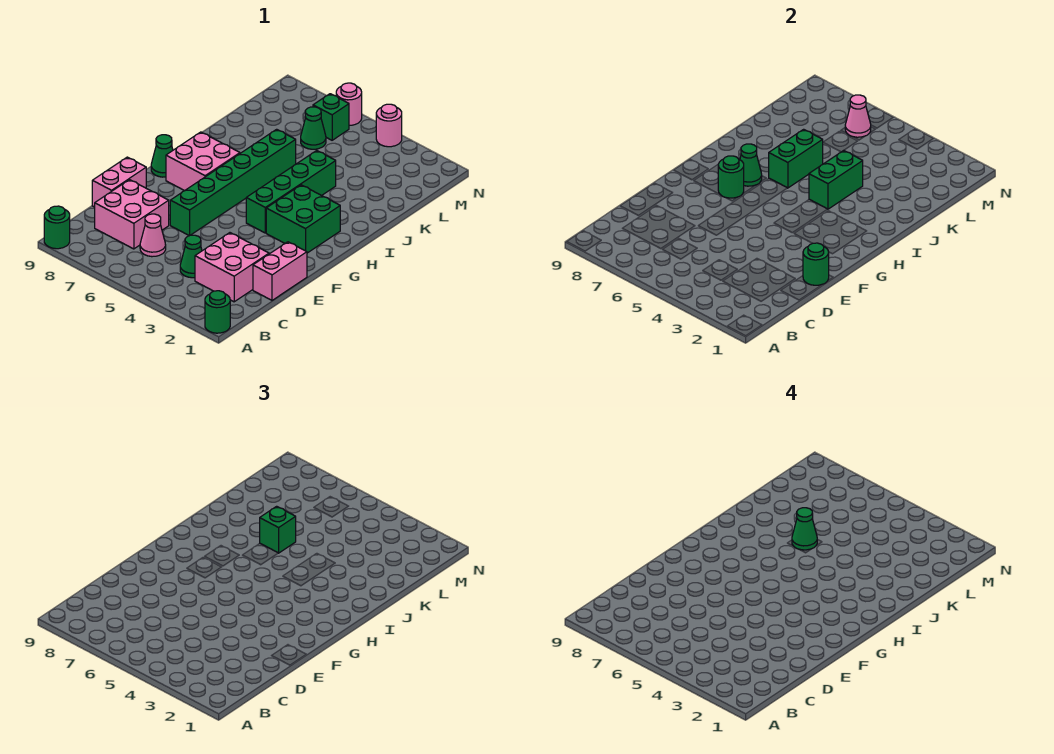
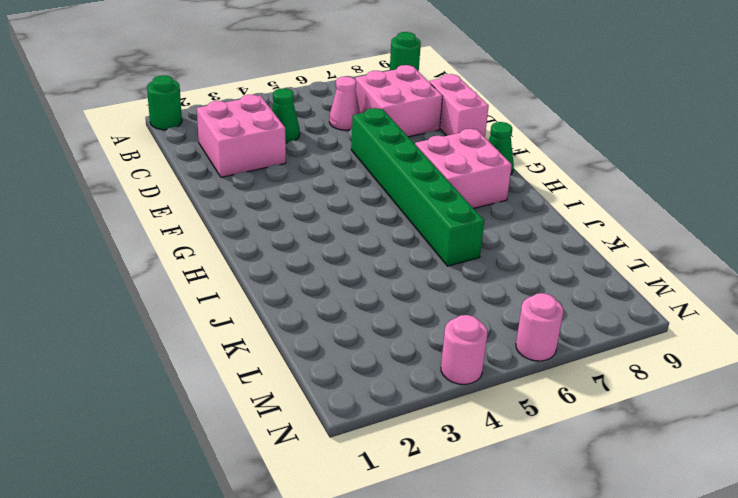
none -> pink 1x2 brick [253,242,307,300]
none -> green 2x2 brick [266,185,340,253]
none -> green 1x4 brick [246,151,336,233]

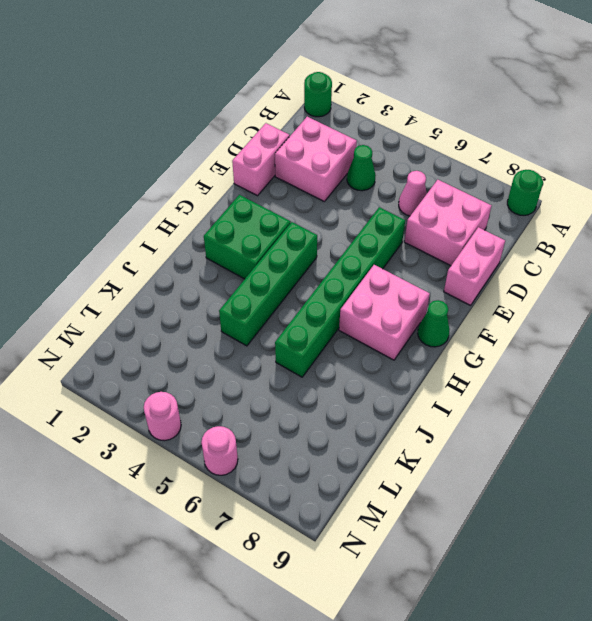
none -> green 1x1 cone [301,107,326,149]
none -> green 1x1 brick [313,94,349,140]
none -> green 1x1 round brick [803,243,829,285]

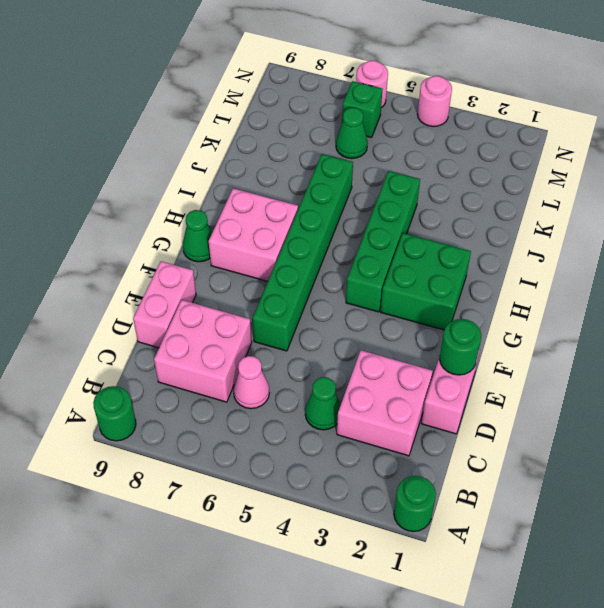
none -> green 1x1 round brick [718,156,744,198]
none -> green 1x1 cone [740,144,762,186]
none -> green 1x2 brick [809,150,863,209]

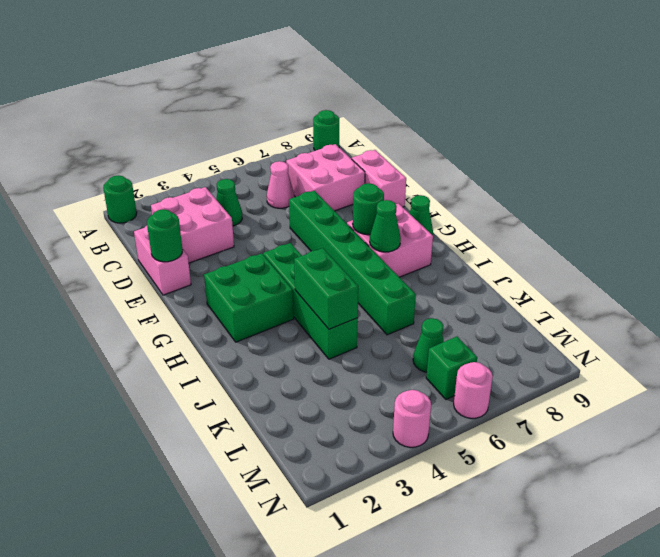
none -> green 1x2 brick [769,129,823,188]
none -> pink 1x1 cone [845,95,871,137]
none -> green 1x1 brick [260,506,296,553]

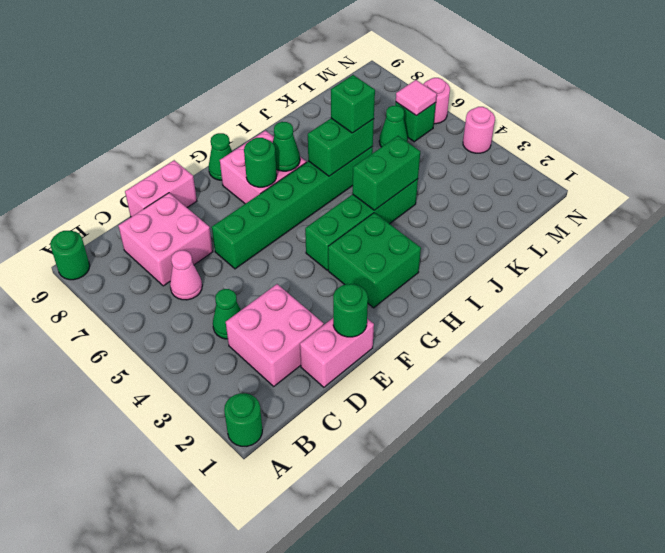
pink 1x1 tile [396,80,437,116] -> pink 1x1 cone [845,95,871,137]
none -> green 1x1 cone [792,508,817,550]

